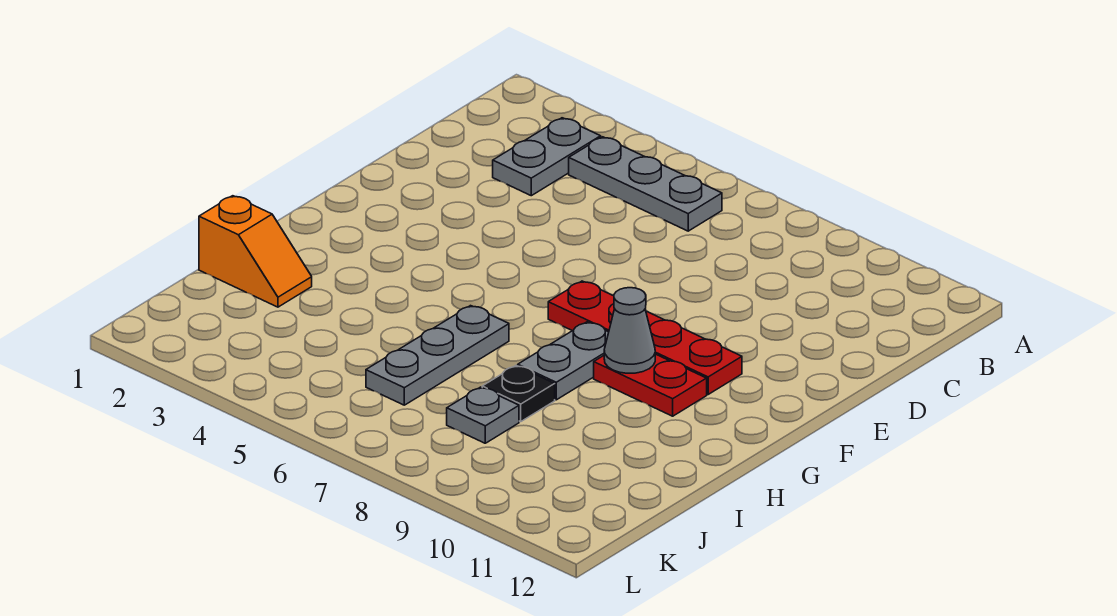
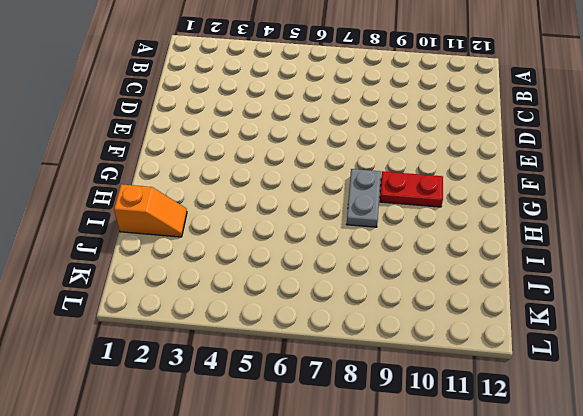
none -> grey 1x2 plate [493,118,601,196]
none -> grey 1x3 plate [569,137,722,231]

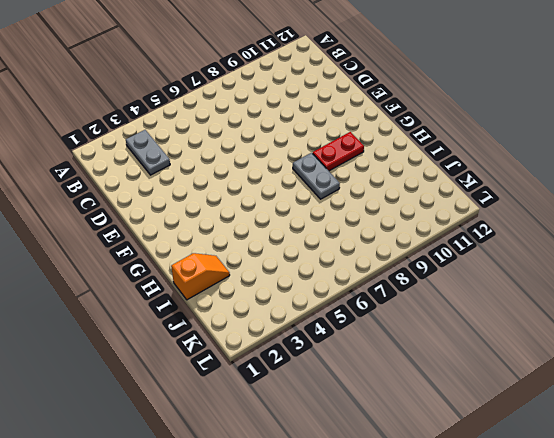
none -> grey 1x3 plate [569,137,722,231]
none -> red 1x4 plate [548,281,742,394]

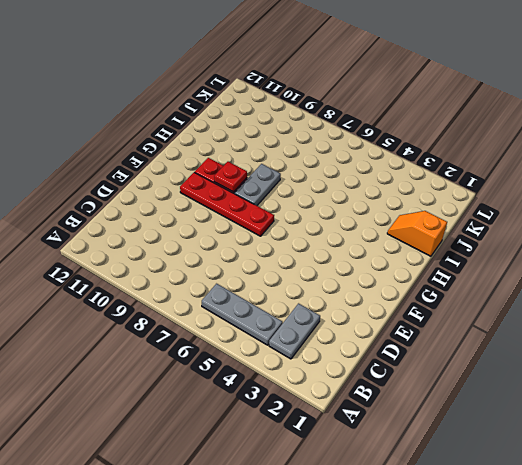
red 1x1 plate [214,162,247,192] -> grey 1x1 cone [604,288,655,373]
none -> grey 1x3 plate [366,306,509,405]
none -> black 1x1 plate [482,366,555,422]

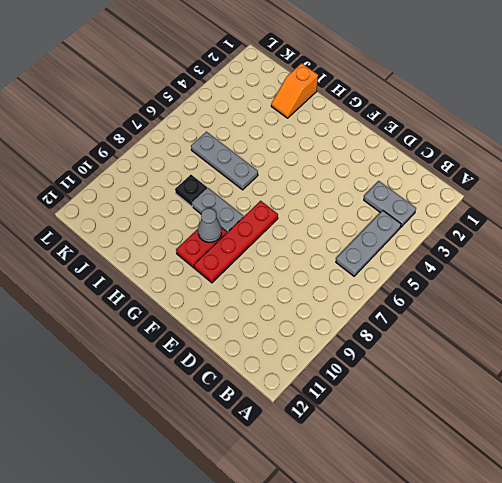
none -> grey 1x1 plate [447,387,519,443]

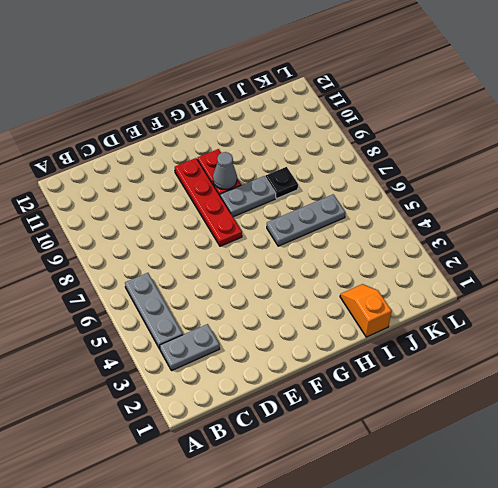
none -> grey 1x1 plate [447,387,519,443]

